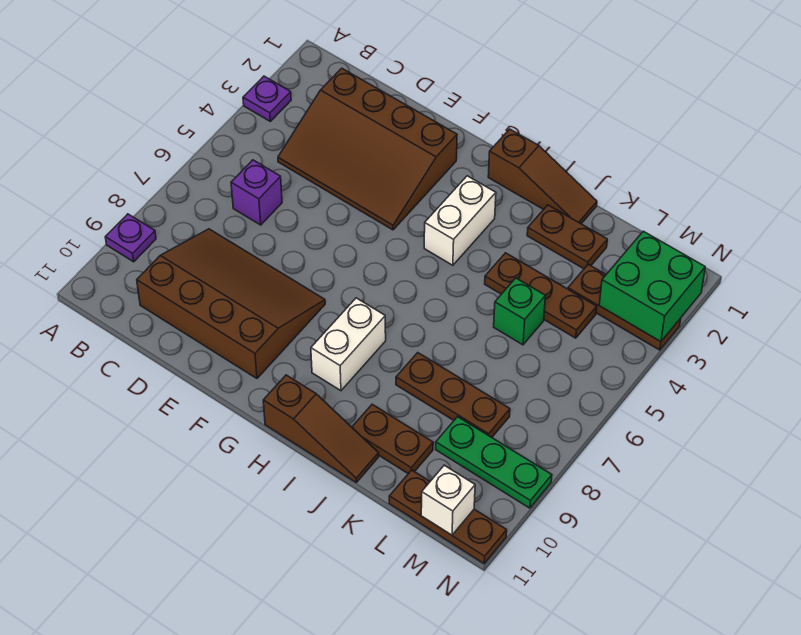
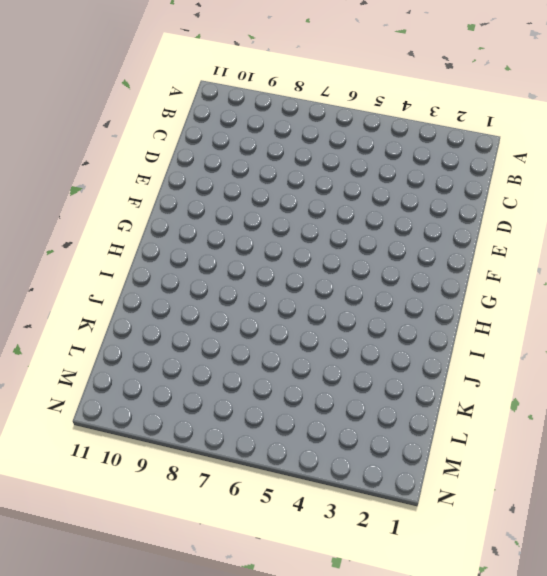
none -> purple 1x1 plate [243,76,291,121]
none -> purple 1x1 plate [105,214,156,262]
none -> brown 3x4 slope [278,68,457,230]

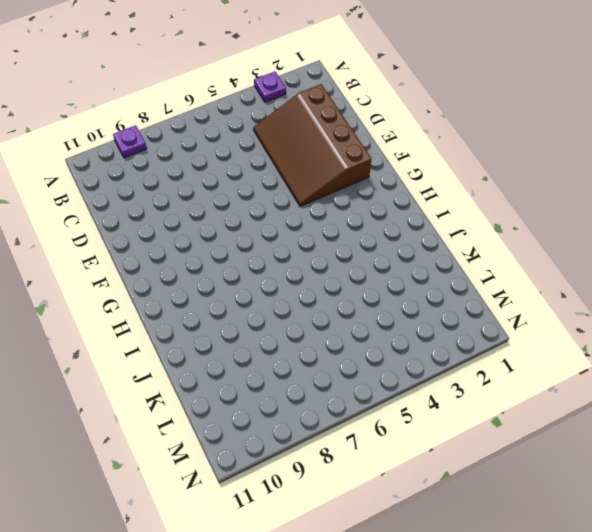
none -> purple 1x1 brick [231,160,282,225]
none -> brown 3x4 slope [137,229,325,378]
none -> brown 1x3 slope [488,129,597,224]

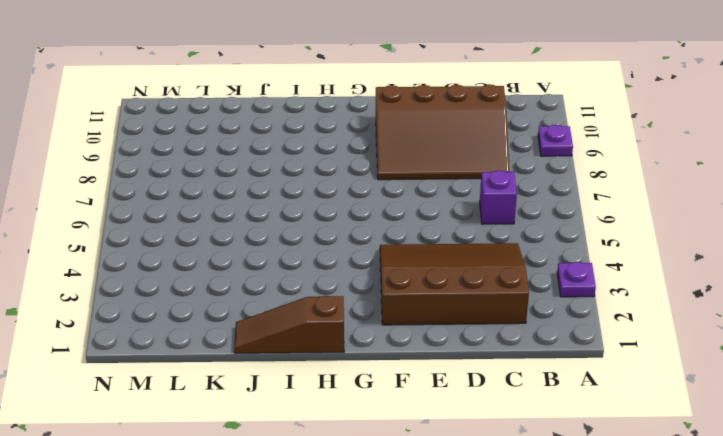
none -> white 1x2 brick [424,176,496,265]
none -> white 1x2 brick [311,298,386,391]
none -> brown 1x3 slope [263,375,379,482]

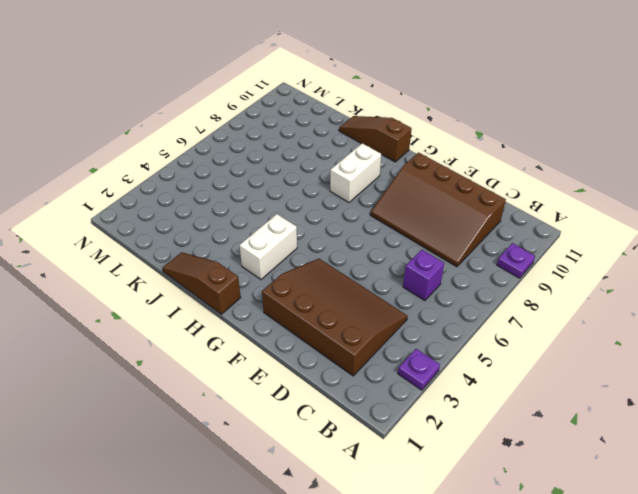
none -> brown 1x2 plate [527,205,607,269]
none -> brown 1x3 plate [485,253,597,338]
none -> brown 1x3 plate [396,353,510,437]

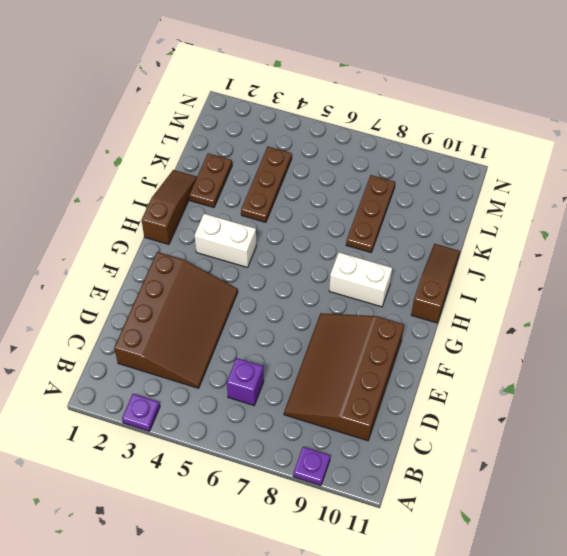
none -> brown 1x2 plate [352,404,433,474]
none -> green 1x1 brick [494,278,545,345]
none -> brown 1x3 plate [568,264,681,350]

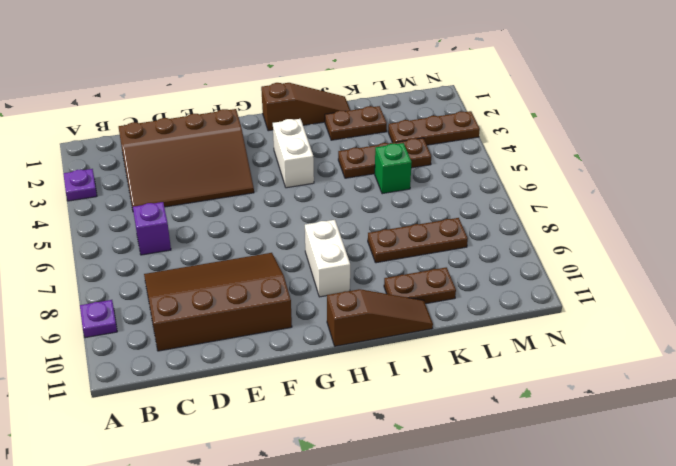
none -> green 1x3 plate [436,417,552,508]
none -> brown 1x3 plate [389,470,507,564]
none -> green 2x2 brick [599,231,705,342]

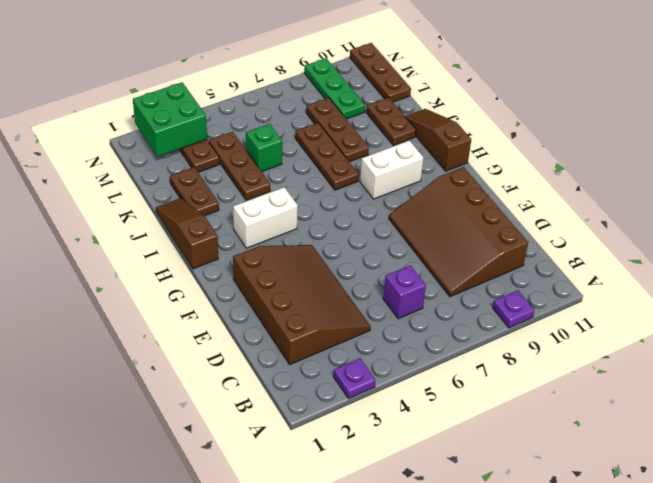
brown 1x3 plate [295,123,359,190] -> none
none -> white 1x1 brick [421,465,475,535]

